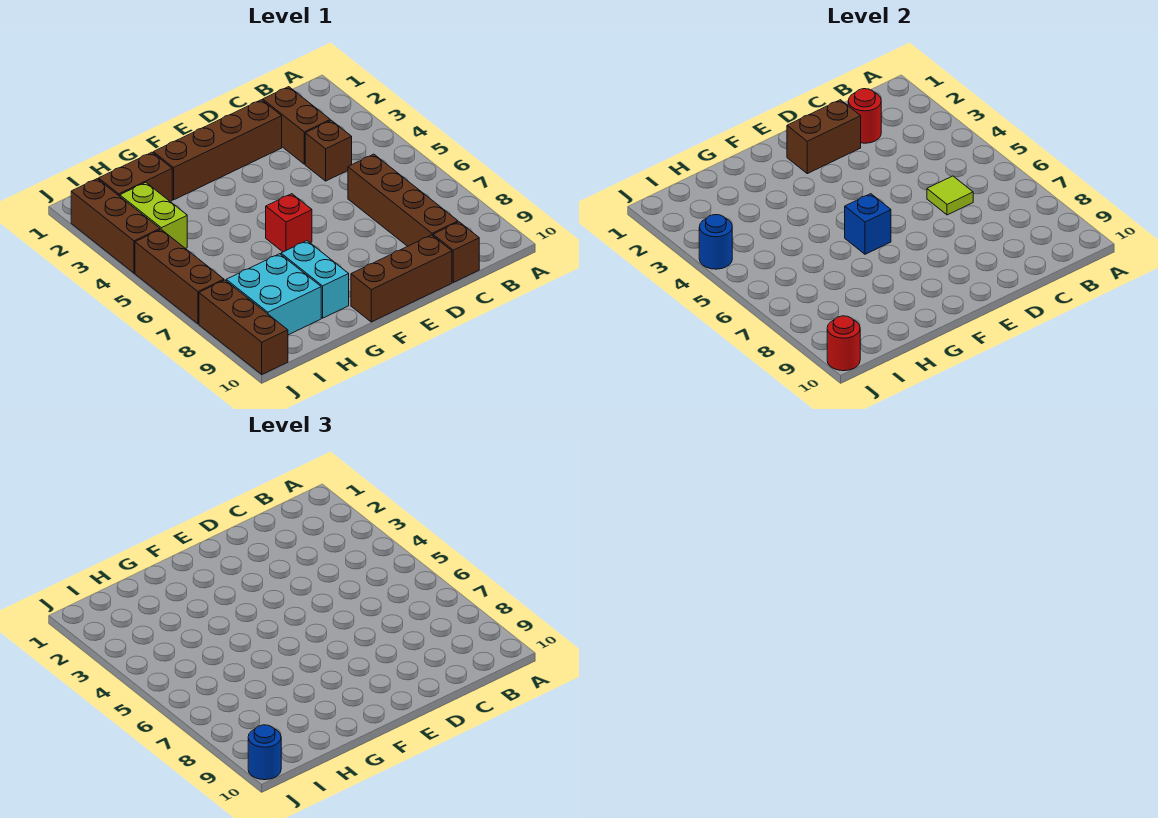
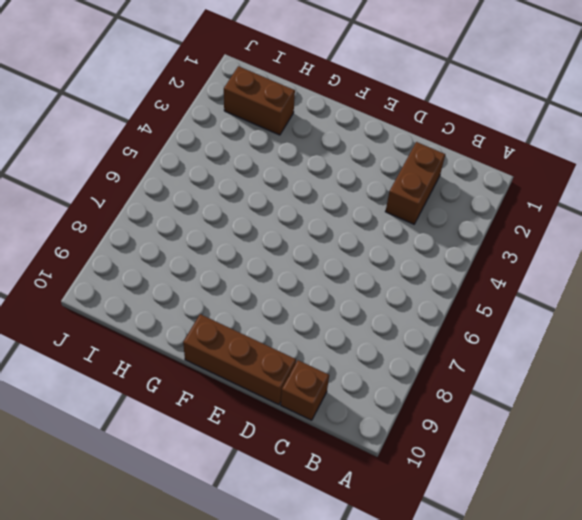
none -> brown 1x1 brick [305,120,352,181]
none -> brown 1x4 brick [348,154,458,246]
none -> brown 1x4 brick [153,100,282,200]

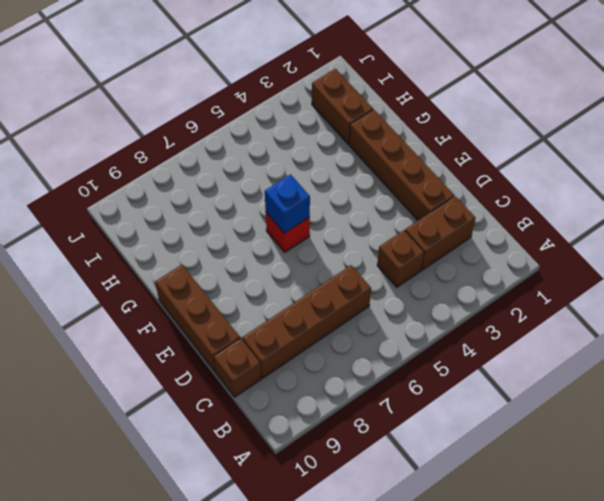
none -> cyan 1x2 brick [281,241,349,318]
none -> cyan 2x2 brick [226,254,321,335]
none -> lime 1x2 brick [120,182,187,249]

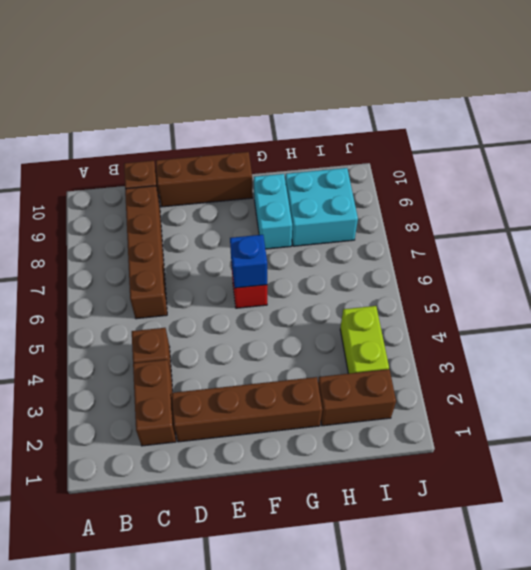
none -> brown 1x3 brick [71,179,160,273]
none -> brown 1x3 brick [135,230,224,324]
none -> brown 1x3 brick [199,280,288,374]

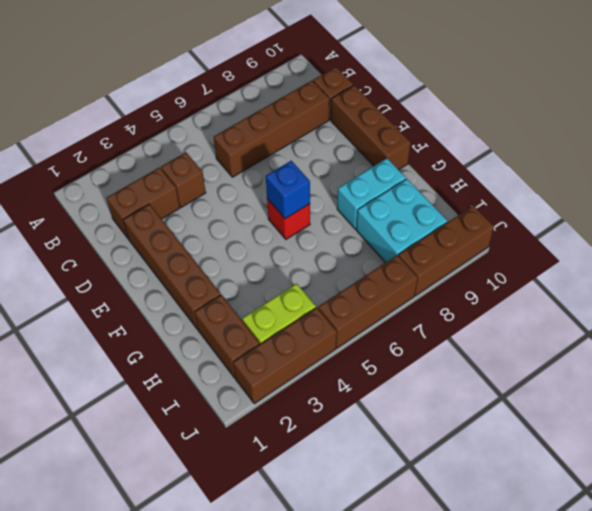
none -> red 1x1 round brick [848,89,881,143]
none -> lime 1x1 tile [927,176,973,215]
none -> brown 1x2 brick [787,100,861,174]

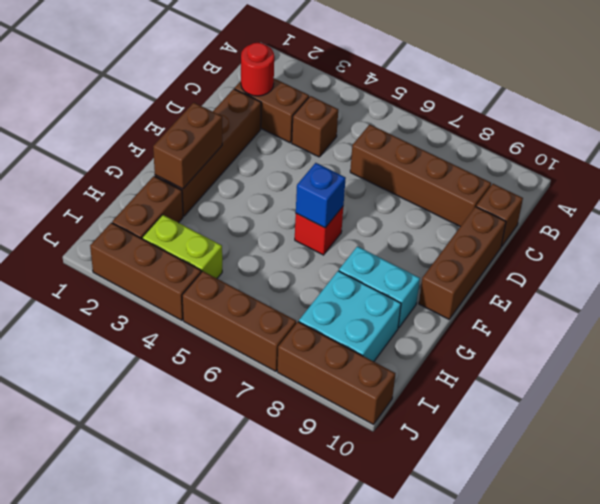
brown 1x2 brick [153,103,222,189] -> brown 1x2 brick moved to [787,100,861,174]
none -> lime 1x1 tile [927,176,973,215]
none -> blue 1x1 round brick [699,215,732,269]
none -> red 1x1 round brick [827,316,860,371]

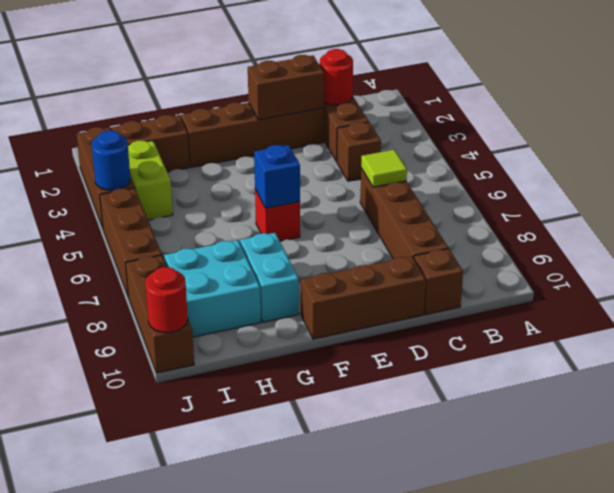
none -> blue 1x1 round brick [248,725,281,780]

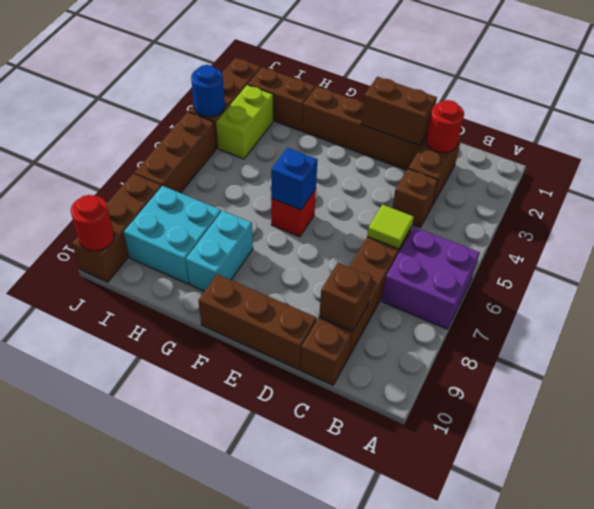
purple 2x2 brick [382,227,480,329] -> none
brown 1x1 brick [319,262,372,331] -> none
none -> blue 1x1 round brick [248,725,281,780]

